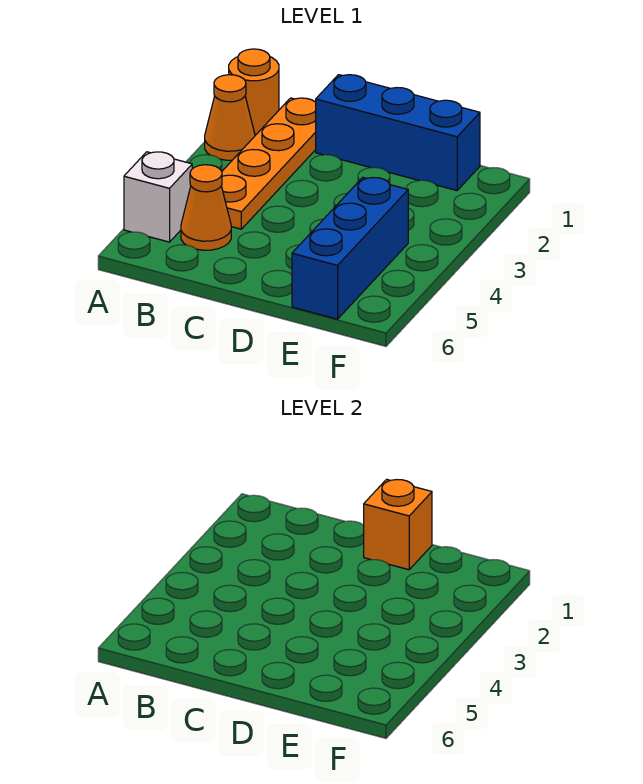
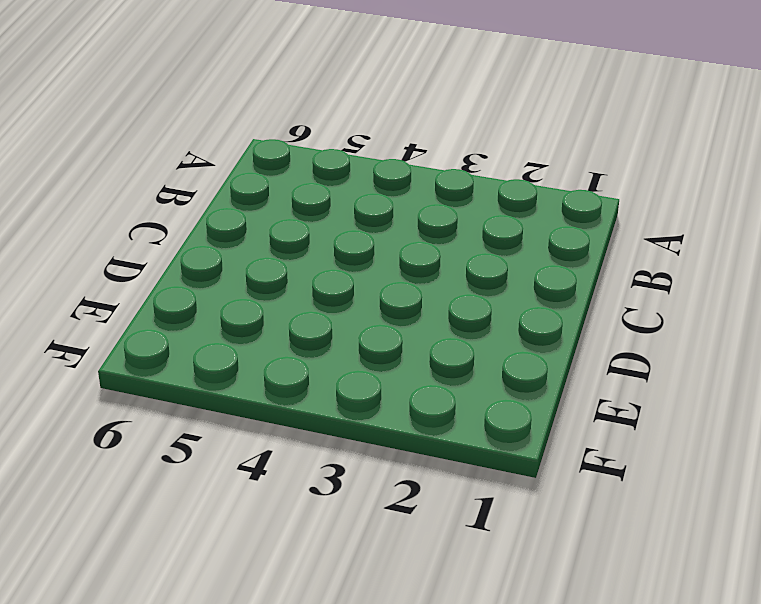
none -> orange 1x1 round brick [229,49,279,134]
none -> orange 1x1 cone [205,75,255,160]

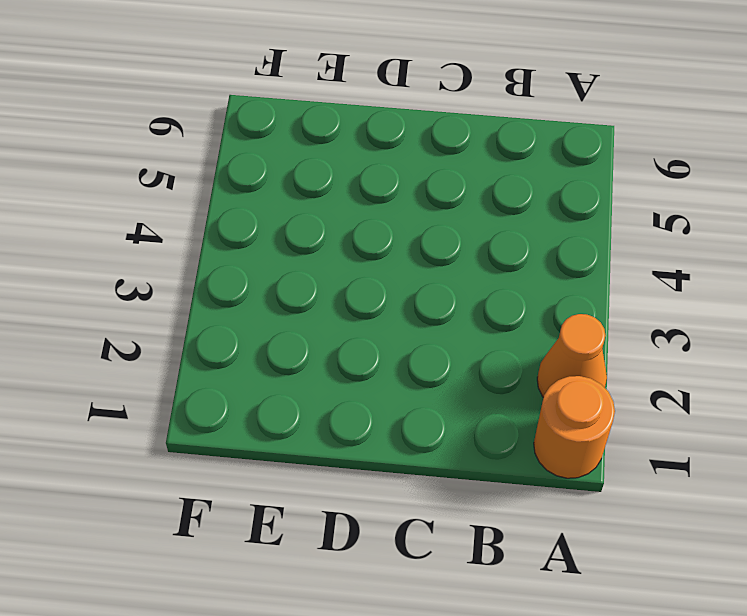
none -> white 1x1 brick [124,152,192,242]
none -> orange 1x4 plate [221,98,316,229]

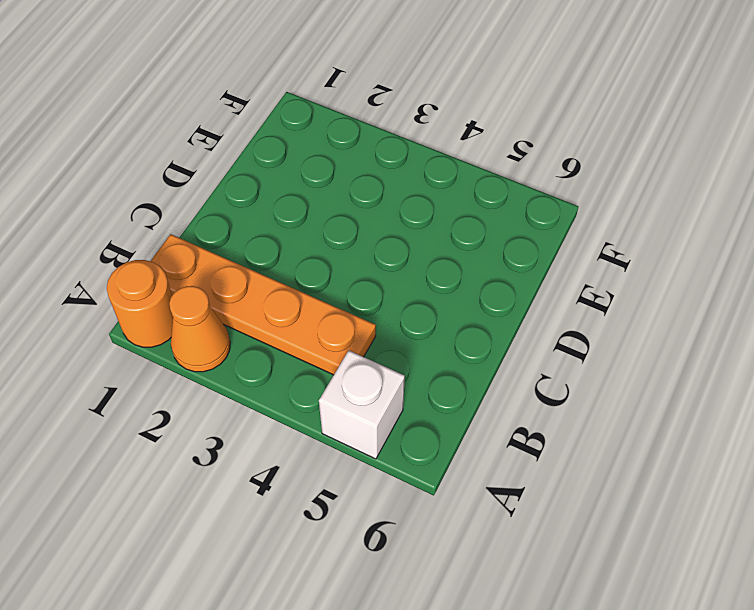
none -> orange 1x1 cone [181,165,231,250]
none -> blue 1x3 brick [316,75,480,190]

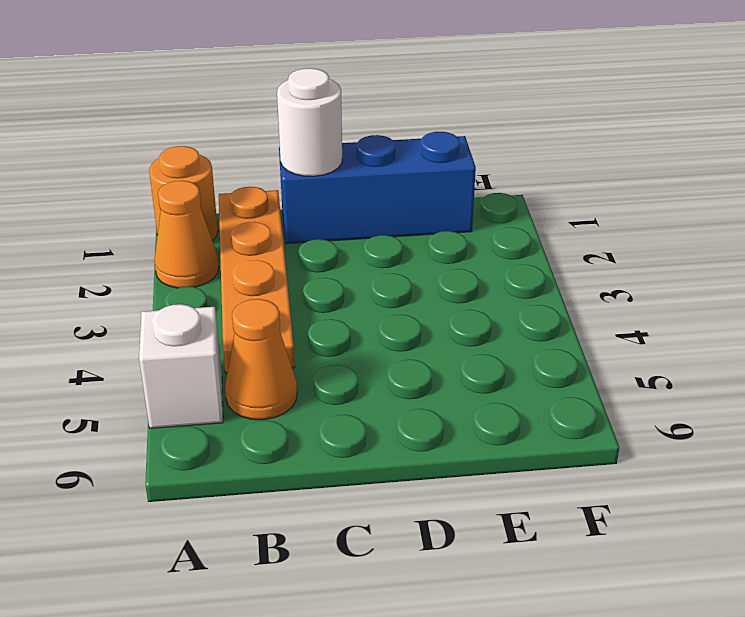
white 1x1 round brick [277,68,342,176] -> none
none -> blue 1x3 brick [292,177,408,319]
none -> orange 1x1 brick [364,479,432,570]

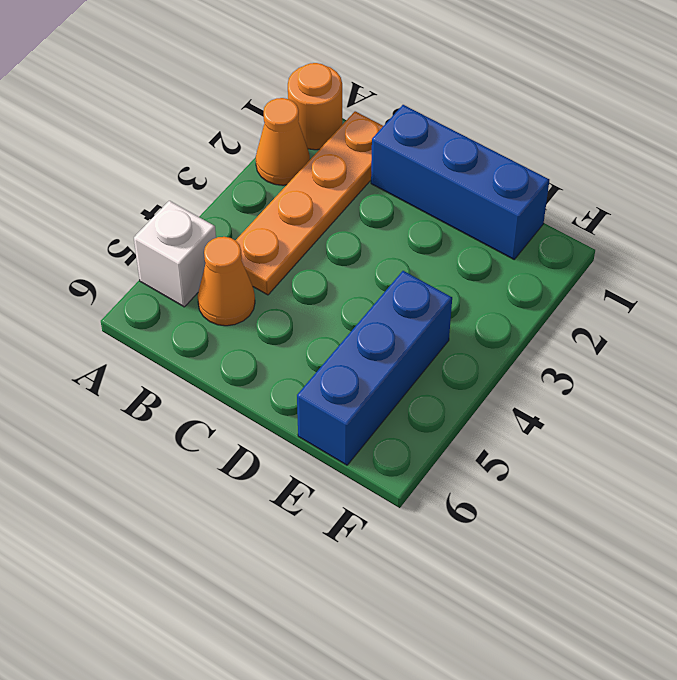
none -> orange 1x1 brick [364,479,432,570]

